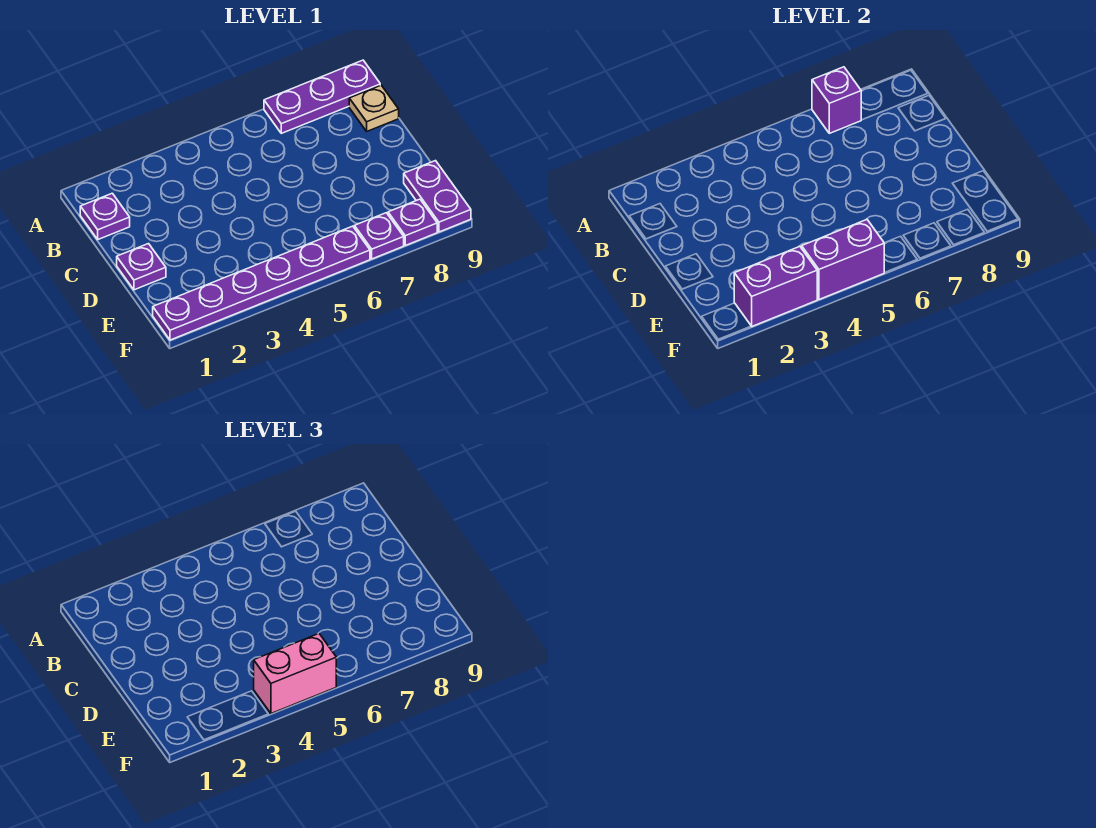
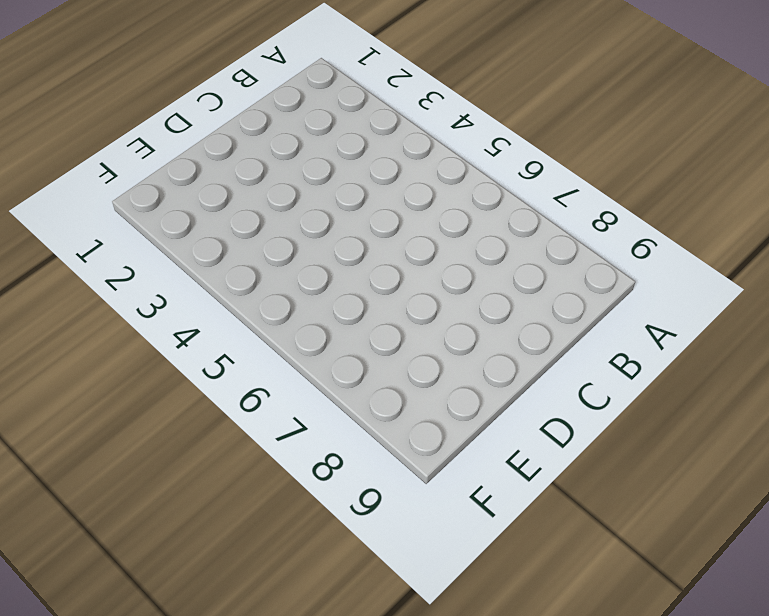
none -> purple 1x3 plate [264,60,380,133]
none -> purple 1x1 plate [80,193,130,239]
none -> tan 1x1 plate [349,85,399,131]

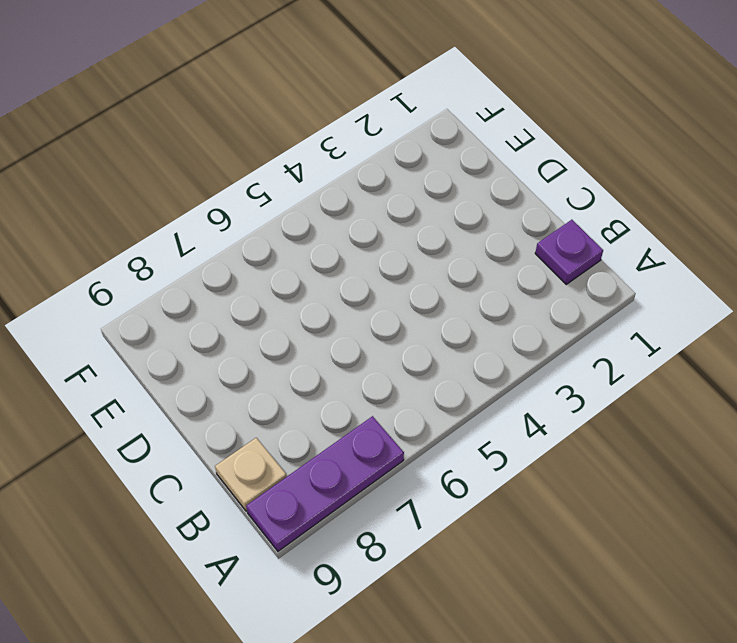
none -> purple 1x1 plate [117,244,166,290]
none -> purple 1x2 plate [404,161,471,232]
none -> purple 1x6 plate [153,226,370,340]

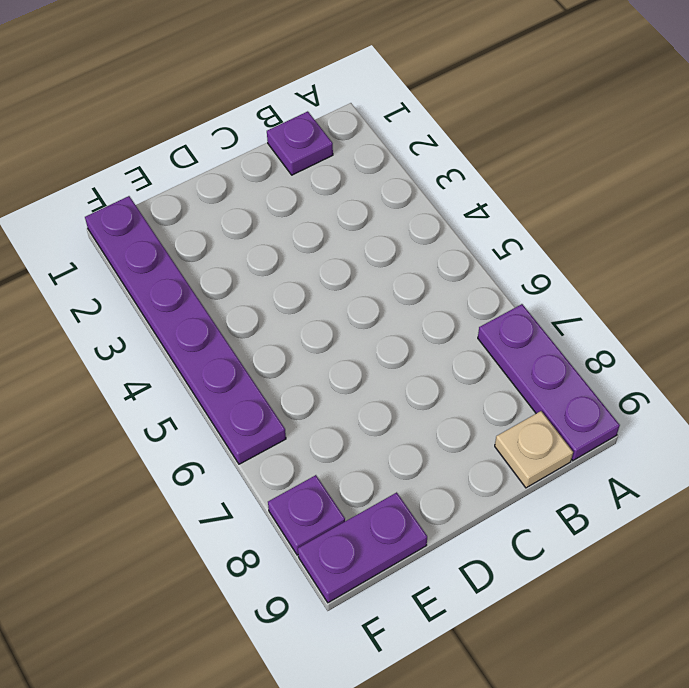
none -> purple 1x1 plate [117,244,166,290]
none -> purple 1x1 plate [354,213,404,259]
none -> purple 1x1 brick [812,67,861,133]

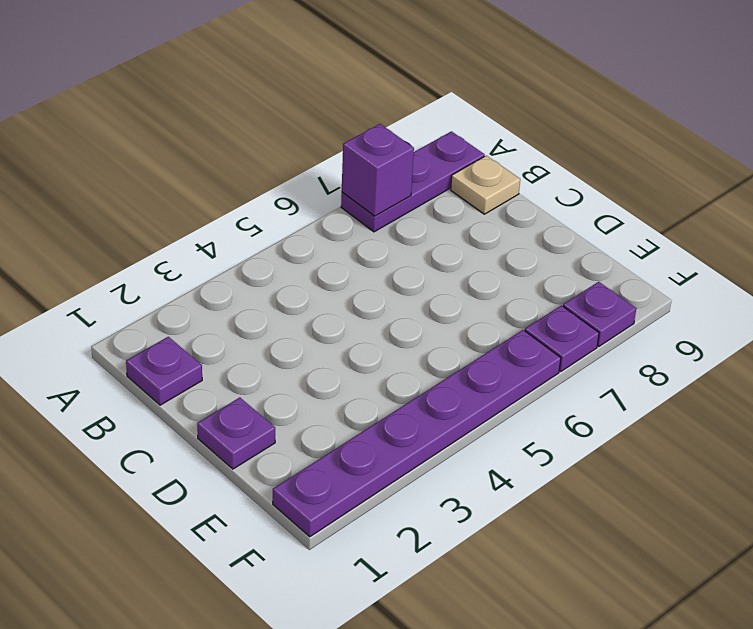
none -> purple 1x2 plate [404,161,471,232]
none -> purple 1x2 brick [734,247,817,326]
none -> purple 1x2 brick [802,220,884,299]

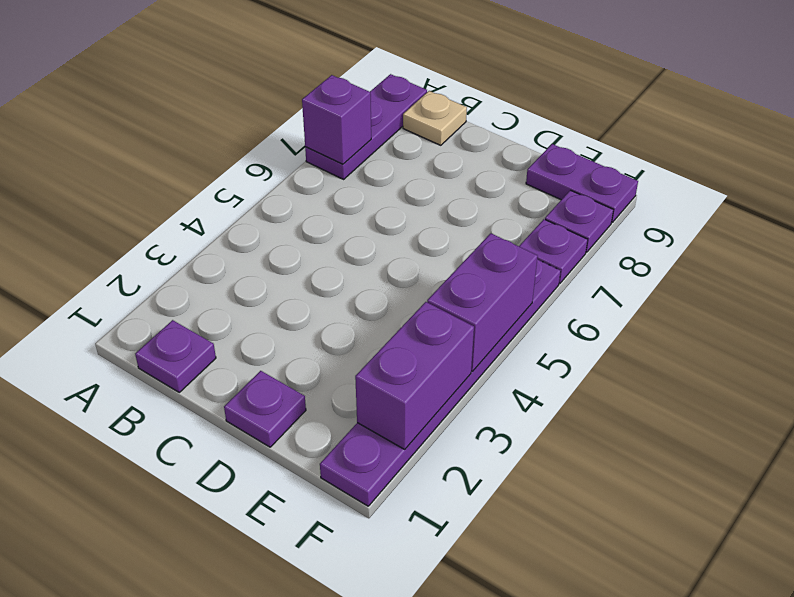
none -> pink 1x2 brick [254,634,336,713]

